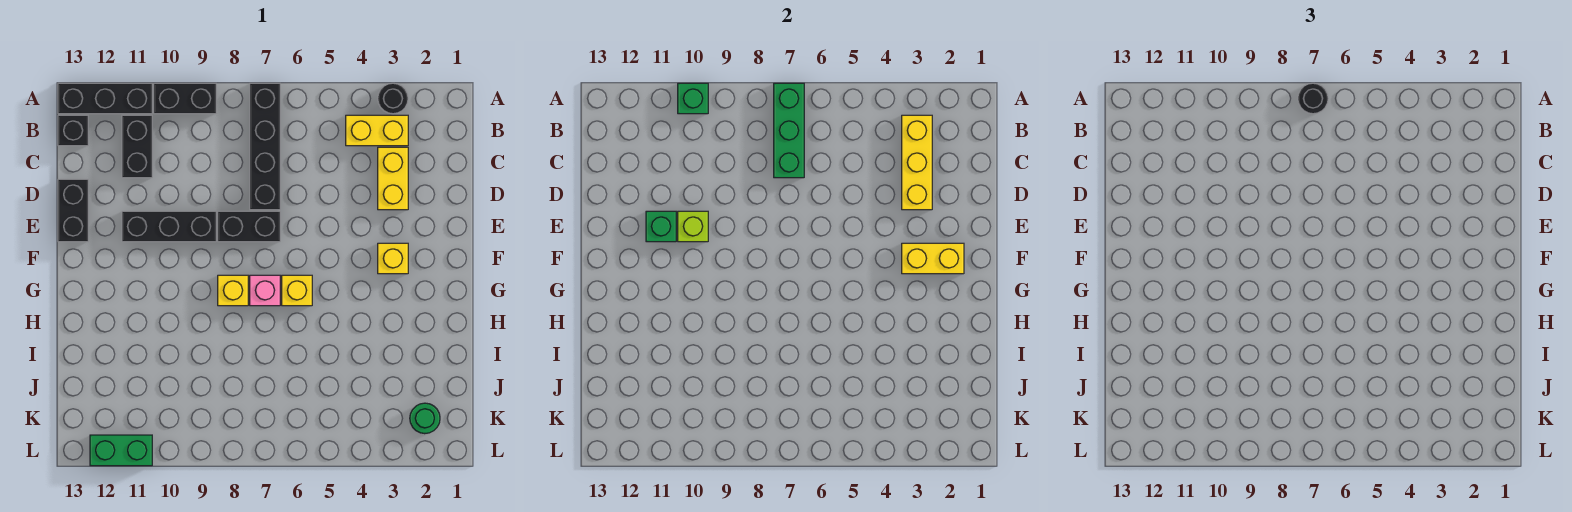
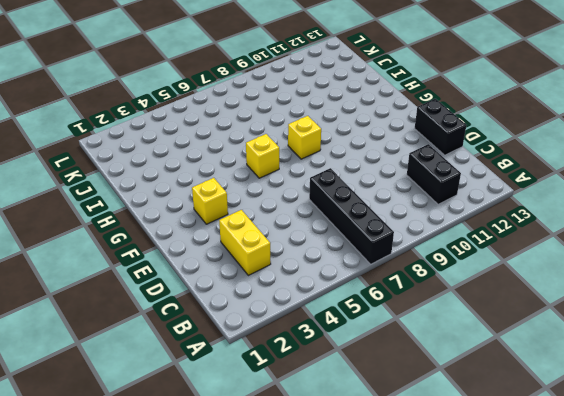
none -> black 1x1 round brick [378,83,408,114]
none -> black 1x2 brick [154,83,216,114]
none -> black 1x3 brick [58,83,152,114]

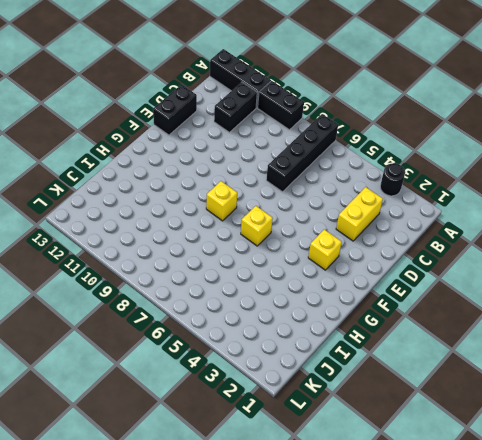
none -> yellow 1x2 brick [346,115,408,146]
none -> black 1x1 brick [58,115,88,146]
none -> black 1x2 brick [218,211,280,242]

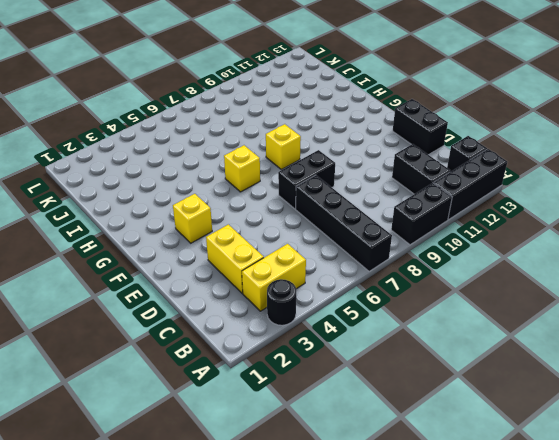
none -> black 1x3 brick [122,211,216,242]
none -> pink 1x1 brick [250,275,280,306]
none -> green 1x1 round brick [410,403,440,434]

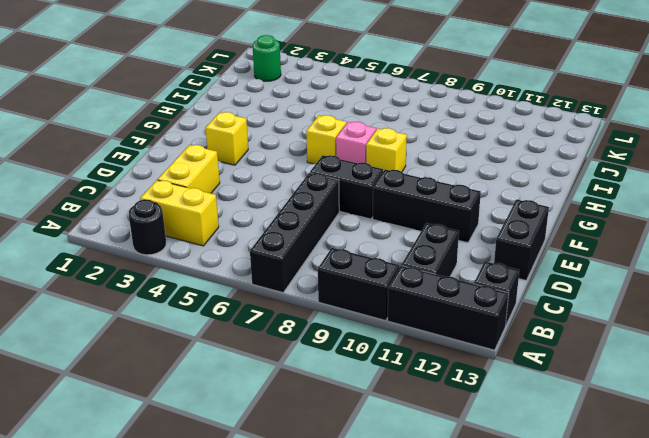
none -> green 1x2 brick [90,435,152,466]
none -> green 1x3 brick [774,83,804,178]
none -> green 1x1 brick [678,83,708,114]

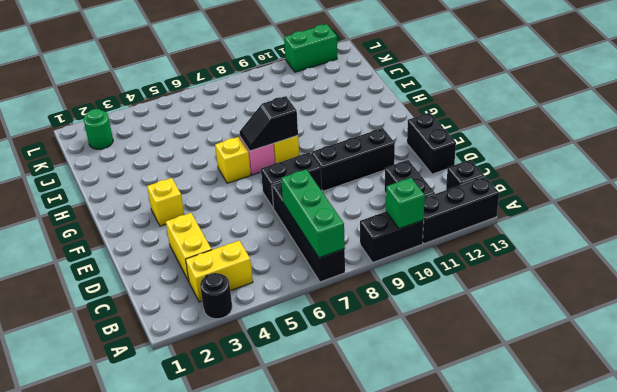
black 1x2 slope [240,96,298,151] -> none
none -> yellow 1x3 brick [902,115,932,210]
none -> lime 1x1 brick [678,211,708,242]
none -> green 1x1 brick [646,211,676,242]

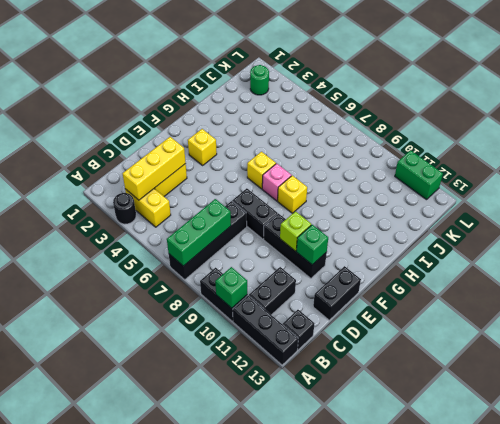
none -> yellow 1x2 brick [902,243,964,274]
none -> black 1x1 round brick [1298,83,1328,114]

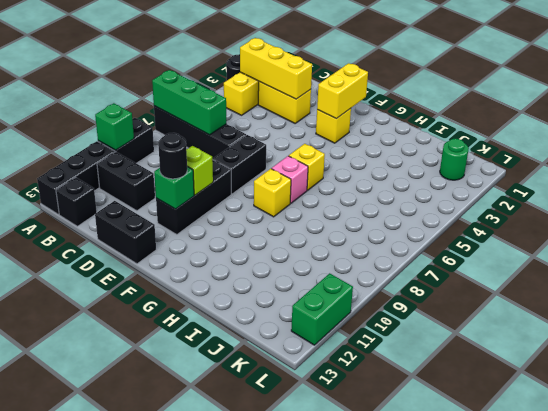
black 1x1 round brick [158,133,187,179] -> black 1x1 round brick moved to [1298,83,1328,114]

